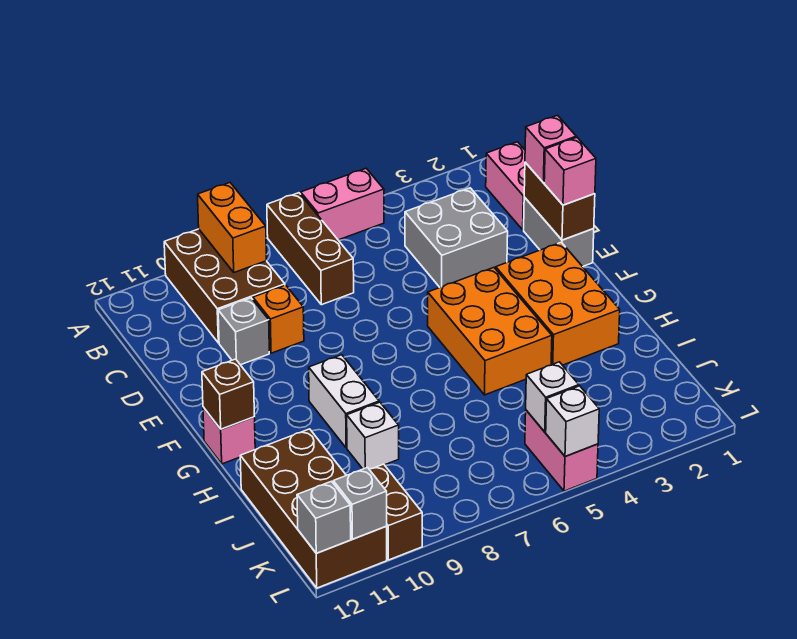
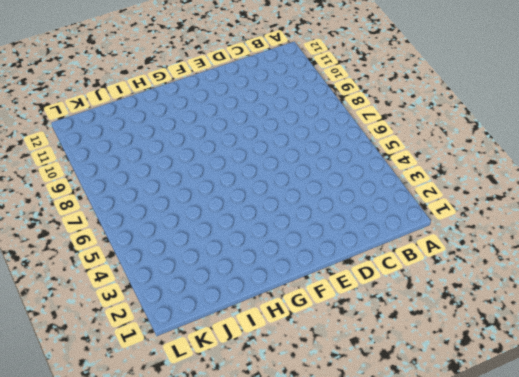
none -> pink 1x2 brick [301,169,384,240]
none -> brown 1x3 brick [267,193,354,305]
none -> brown 2x3 brick [164,229,285,343]

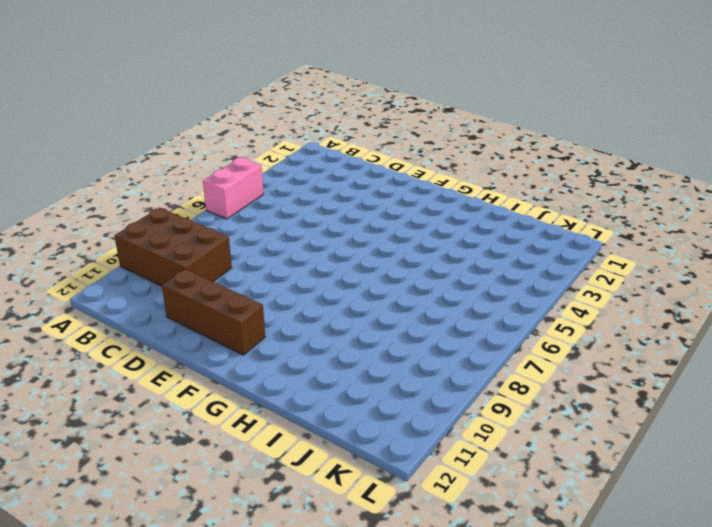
brown 1x3 brick [162,269,265,355] -> brown 1x3 brick moved to [267,193,354,305]
none -> pink 1x2 brick [486,142,525,230]
none -> grey 2x2 brick [405,188,508,287]
none -> grey 1x2 brick [524,197,594,267]

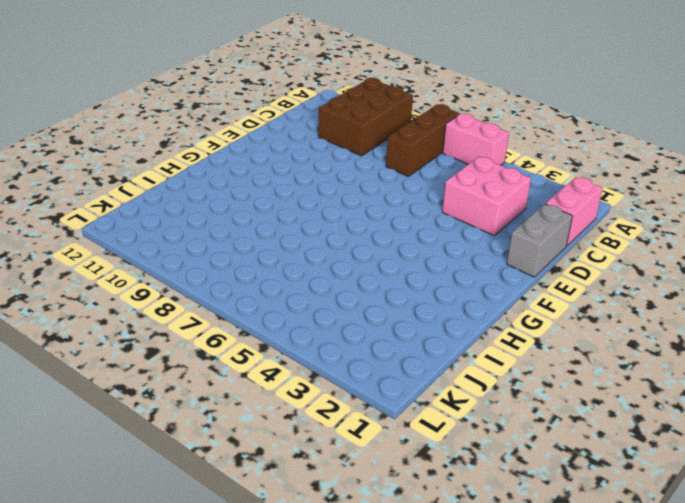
pink 2x2 brick [442,157,531,235] -> grey 2x2 brick [405,188,508,287]
none -> orange 1x1 brick [253,285,304,353]
none -> grey 1x1 brick [218,298,269,365]
none -> orange 2x3 brick [496,242,620,365]

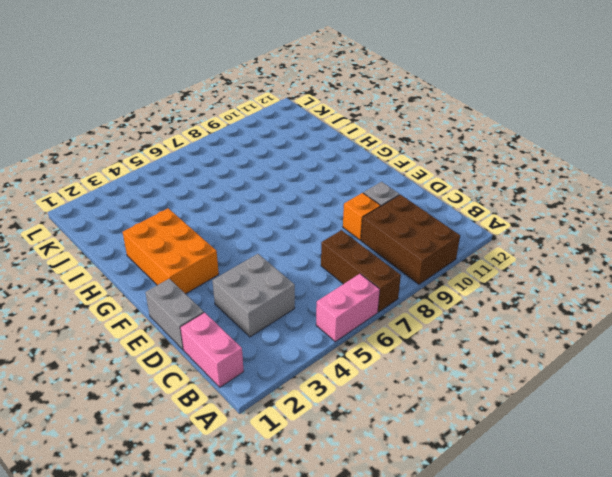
none -> orange 2x3 brick [428,268,552,395]
none -> white 1x2 brick [309,355,379,448]
none -> pink 1x1 brick [203,407,255,464]

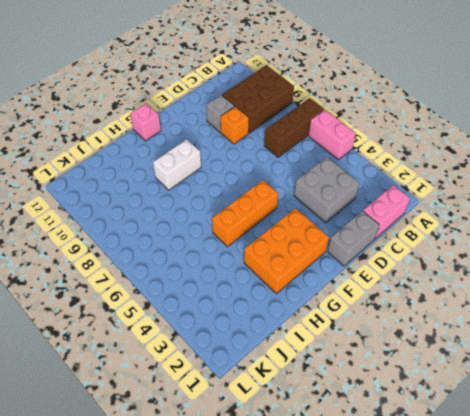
orange 1x3 brick [212,180,278,247] -> orange 2x3 brick [428,268,552,395]
none -> white 1x1 brick [347,402,399,469]
none -> brown 2x4 brick [240,429,387,588]
none -> pink 1x2 brick [525,410,598,491]

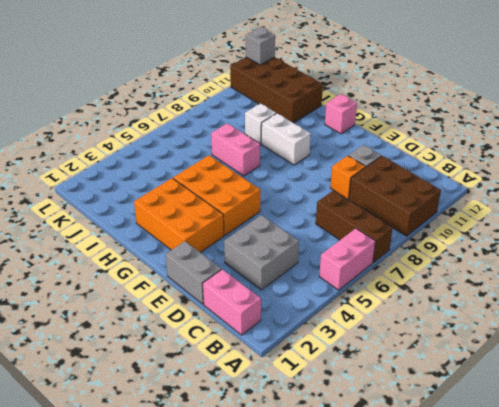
pink 1x2 brick [211,123,260,176] -> pink 1x2 brick moved to [525,410,598,491]
none -> brown 1x2 brick [369,464,422,560]
none -> orange 1x2 brick [198,183,267,272]
none -> brown 1x2 brick [524,162,595,240]

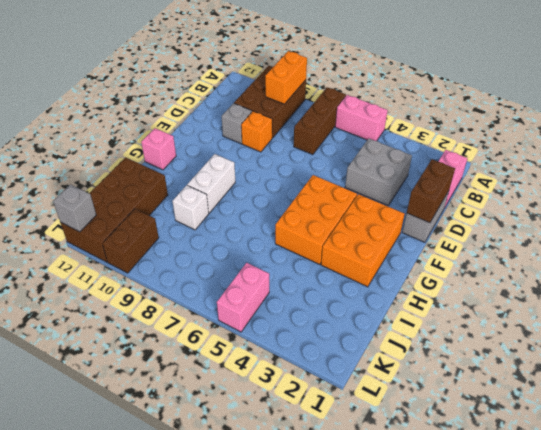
none -> brown 1x1 brick [202,359,255,429]
none -> white 1x1 brick [526,362,579,432]
none -> white 1x1 brick [546,386,599,457]

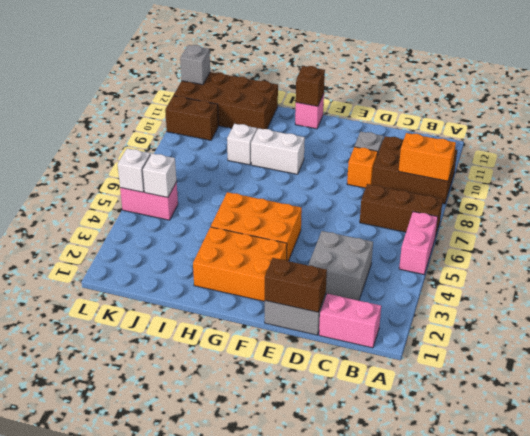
none -> grey 1x1 brick [333,468,387,539]
none -> pink 1x1 brick [525,115,576,183]
none -> pink 1x1 brick [544,137,596,205]

